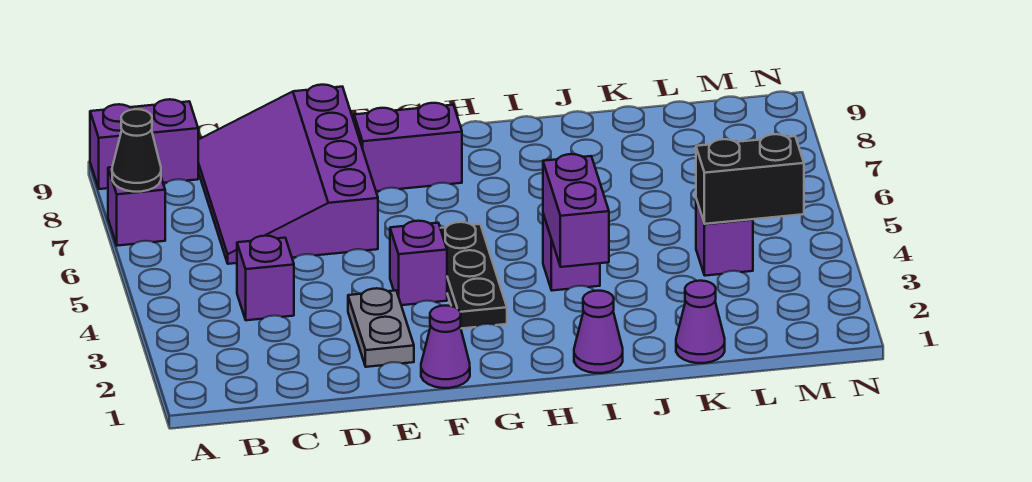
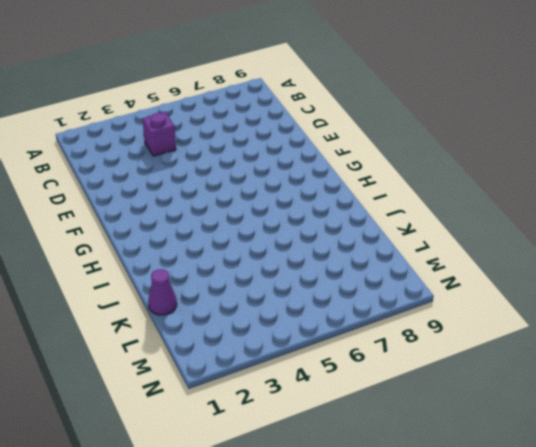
none -> purple 1x1 brick [108,167,165,246]
none -> purple 1x2 brick [90,99,198,189]
none -> purple 3x4 slope [198,85,378,264]

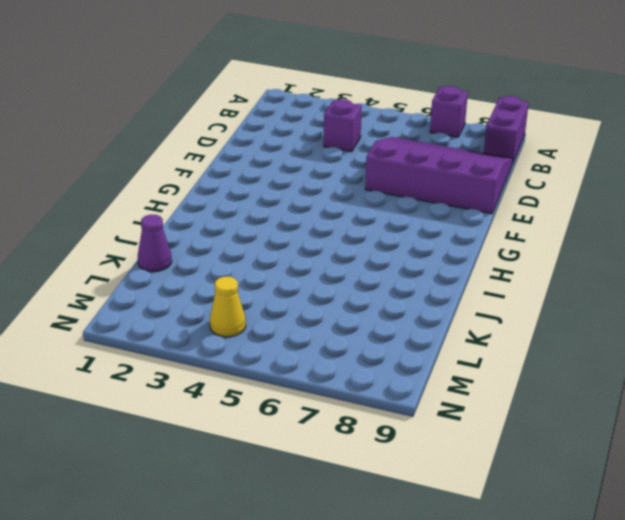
yellow 1x1 cone [210,276,246,337] -> none
none -> grey 1x2 plate [348,288,414,367]
none -> purple 1x1 cone [421,305,470,388]
none -> purple 1x1 brick [390,221,447,305]

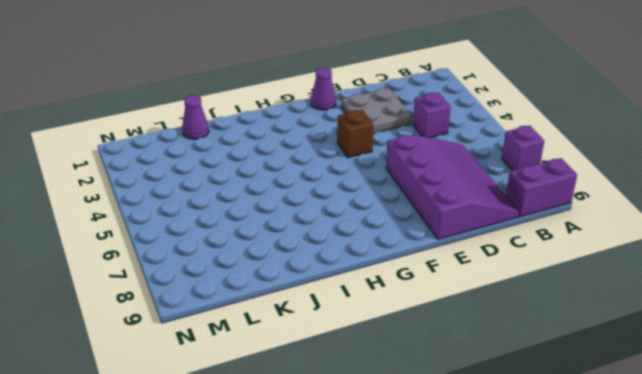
grey 2x2 plate [342,88,412,133] -> grey 1x2 plate [348,288,414,367]
brown 1x1 brick [337,110,374,158] -> purple 1x1 brick [390,221,447,305]
none -> purple 1x2 brick [354,103,462,191]
none -> black 1x3 plate [440,222,507,328]
none -> purple 1x1 cone [574,291,623,373]

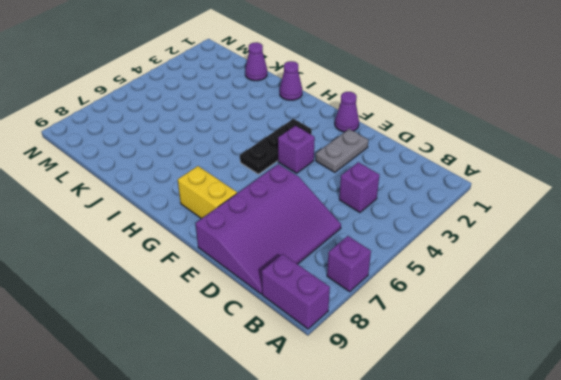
yellow 1x2 brick [178,166,237,219] -> purple 1x2 brick [354,103,462,191]
none -> purple 1x1 brick [543,214,600,291]
none -> purple 1x1 brick [696,199,753,276]
none -> black 1x1 cone [112,109,161,192]

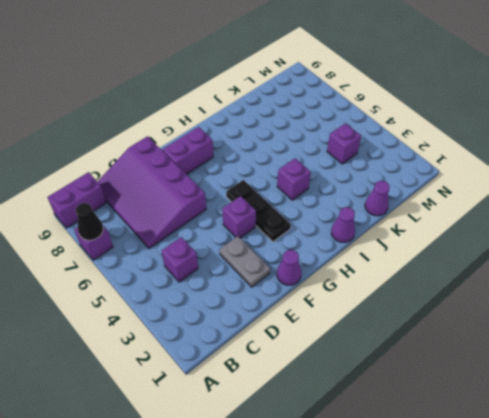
none -> purple 1x2 brick [543,154,609,267]
none -> black 1x2 brick [696,134,804,224]

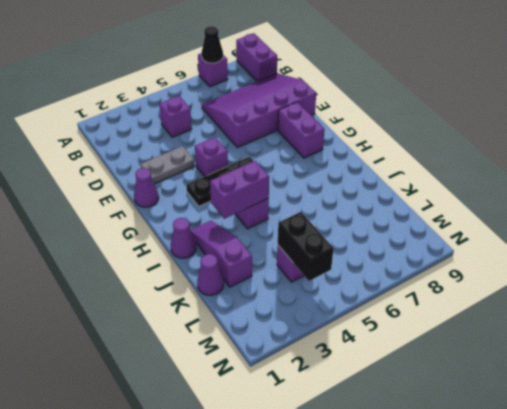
purple 1x3 slope [191,221,252,287] -> none

